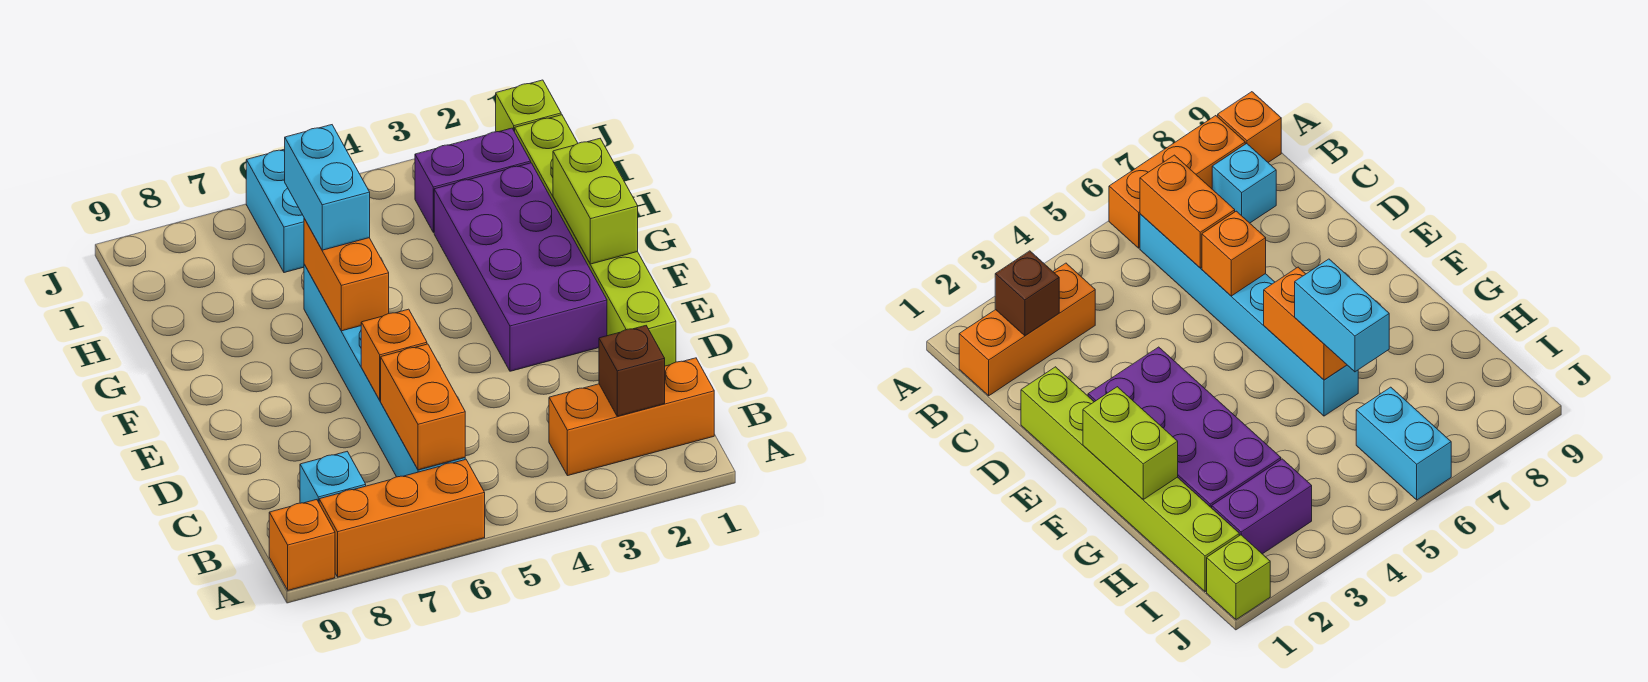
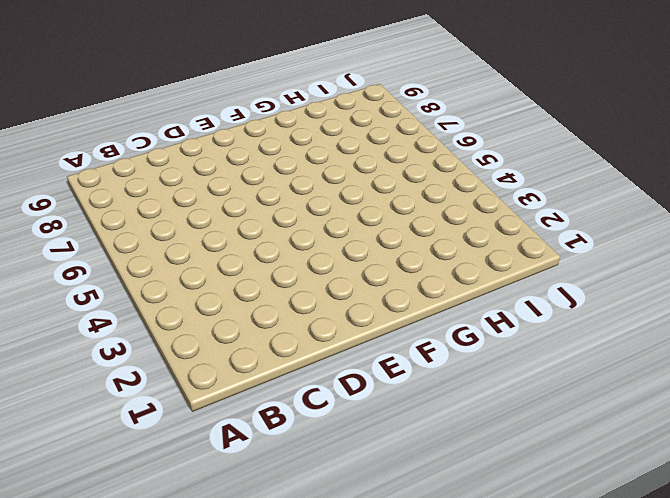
none -> orange 1x3 brick [319,459,485,577]
none -> orange 1x1 brick [269,500,335,590]
none -> orange 1x3 brick [549,358,714,476]

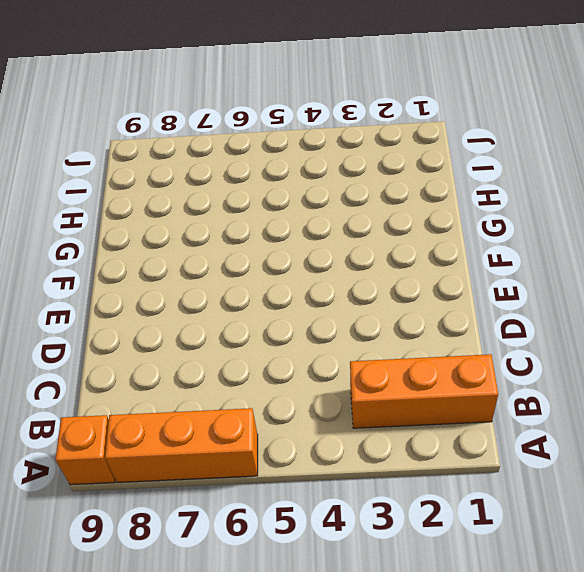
none -> cyan 1x6 brick [304,264,465,477]
none -> cyan 1x1 brick [300,452,366,503]
none -> lime 1x6 brick [515,115,676,366]

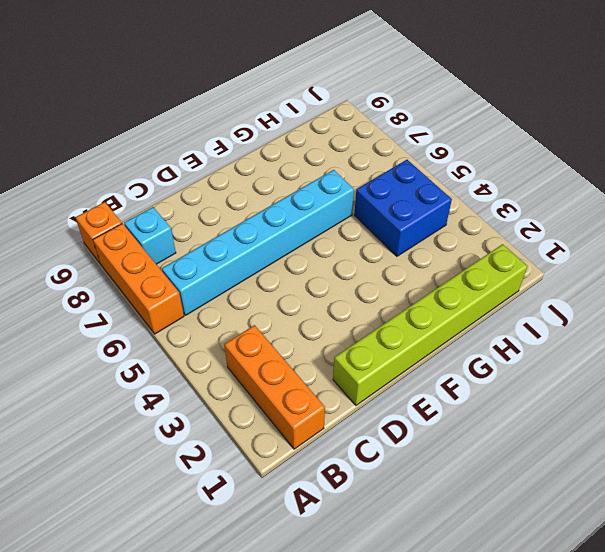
blue 2x2 brick [354,160,452,256] -> none
none -> purple 2x4 brick [434,163,607,371]
none -> purple 1x2 brick [415,128,531,232]
none -> cyan 1x2 brick [246,149,304,273]

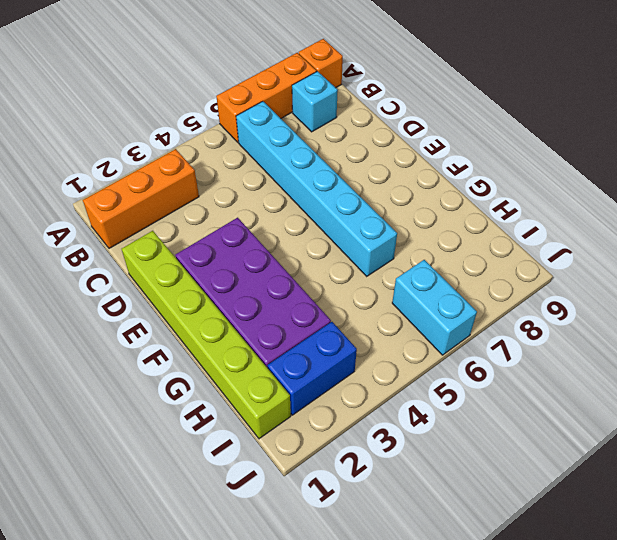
blue 1x2 brick [267,322,357,415] -> purple 1x2 brick [415,128,531,232]
none -> lime 1x1 brick [496,80,561,132]
none -> brown 1x1 brick [599,326,665,416]
none -> orange 1x2 brick [381,344,465,470]

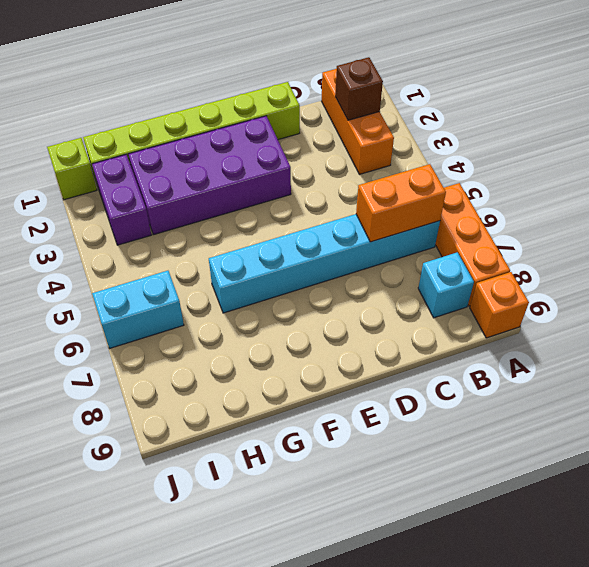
none -> orange 1x1 brick [361,309,427,400]
none -> lime 1x2 brick [553,139,638,264]
none -> orange 1x2 brick [304,219,389,331]

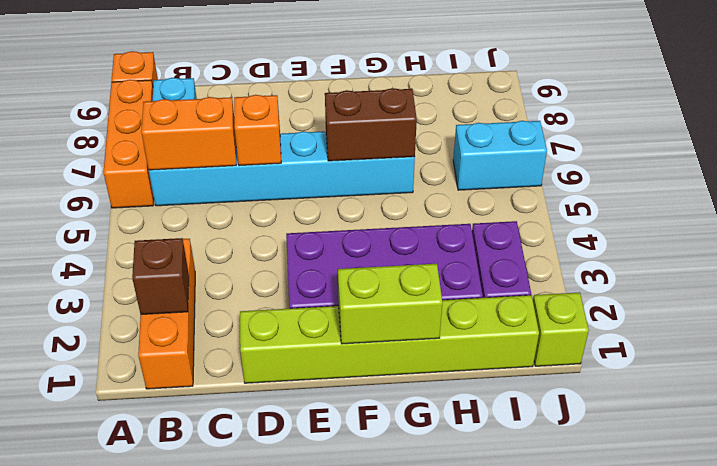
brown 1x2 brick [325,88,417,161] -> orange 1x2 brick [304,219,389,331]
none -> cyan 1x2 brick [285,125,370,250]

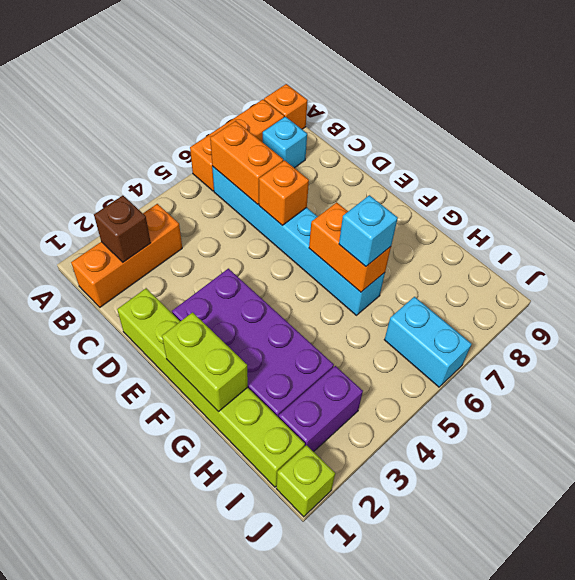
cyan 1x1 brick [339,195,398,266] -> cyan 1x2 brick [285,125,370,250]

